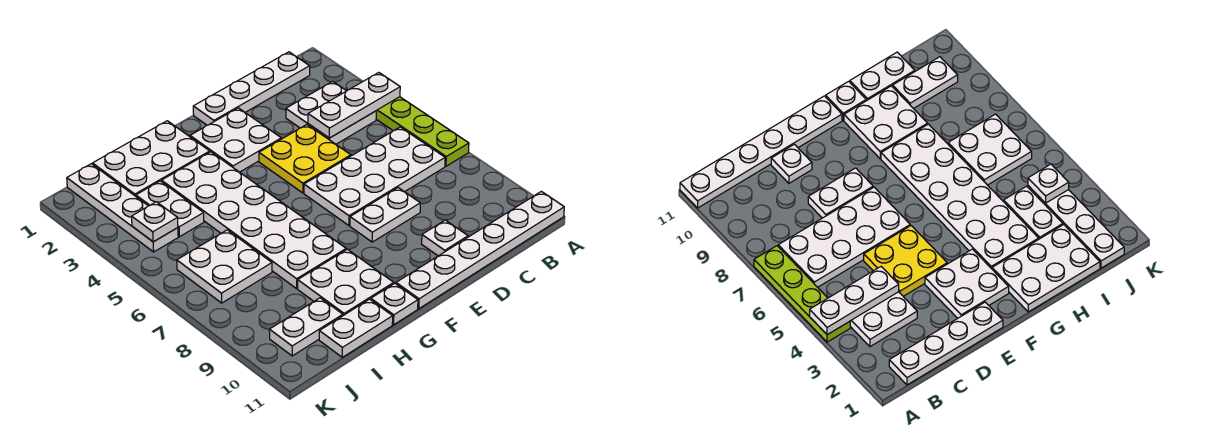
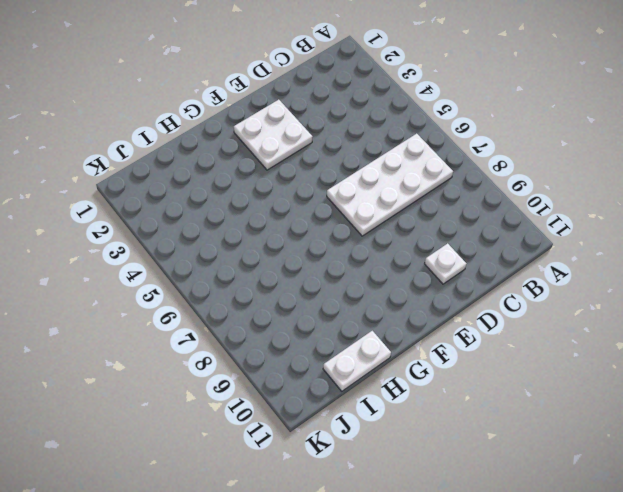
none -> lime 1x4 plate [376,97,469,166]
none -> white 1x6 plate [396,191,564,309]
none -> white 1x4 plate [193,52,310,125]

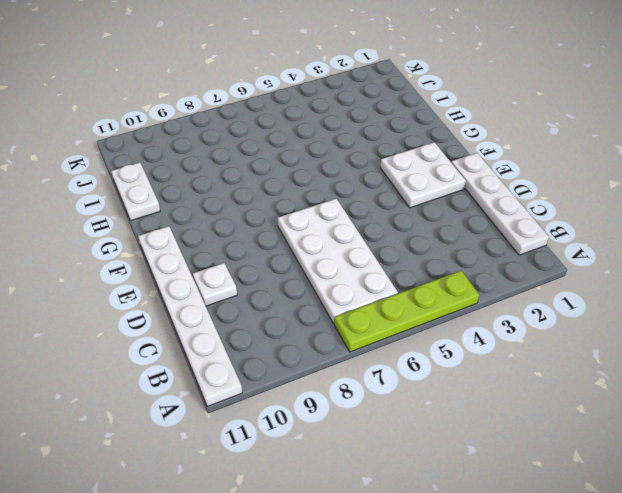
none -> white 2x2 plate [286,81,376,144]
none -> yellow 2x2 plate [259,125,351,193]
none -> white 1x2 plate [350,188,420,242]

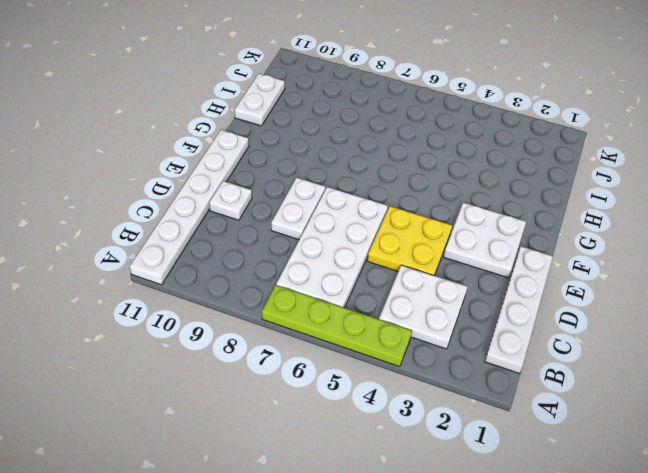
none -> white 2x3 plate [93,121,210,196]
none -> white 2x6 plate [162,152,346,288]
none -> white 2x2 plate [298,249,394,315]

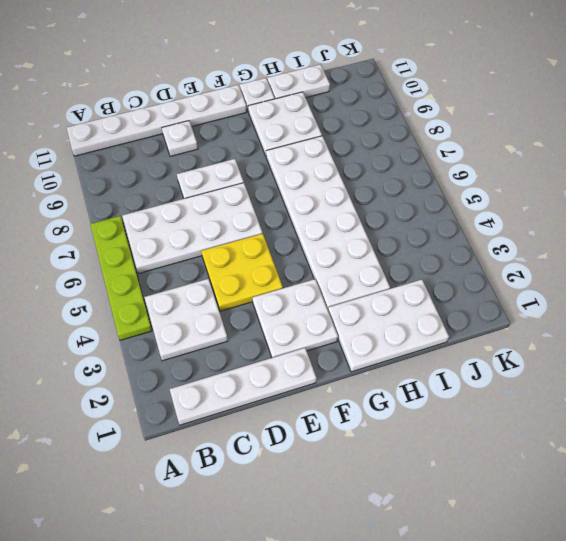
none -> white 1x2 plate [136,181,204,237]
none -> white 2x2 plate [177,230,272,303]
none -> white 1x2 plate [269,298,343,356]

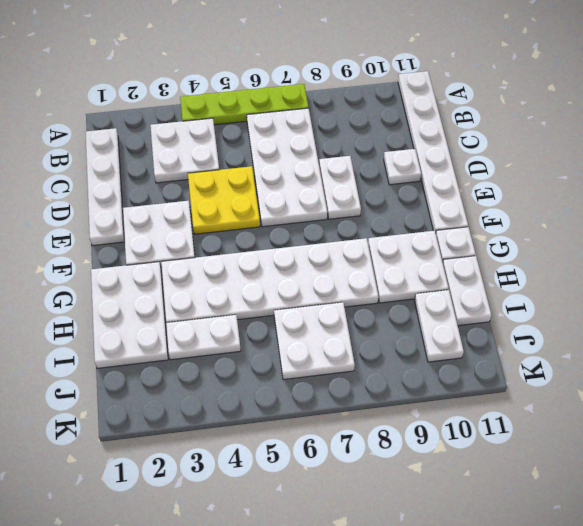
none -> white 1x4 plate [67,164,178,252]
none -> white 1x3 plate [308,73,400,138]
none -> white 1x1 plate [132,202,178,242]

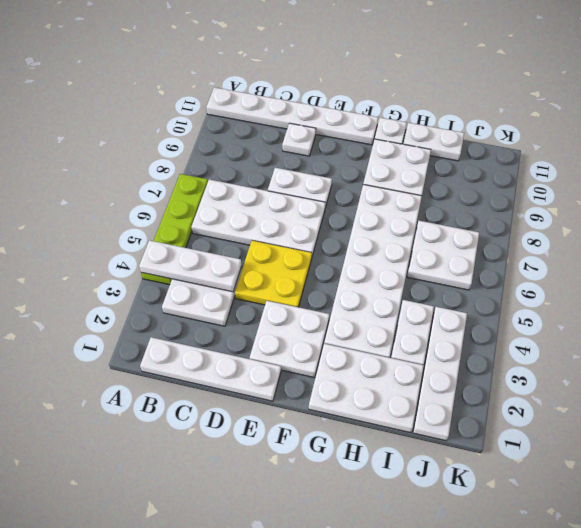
none -> white 1x2 plate [269,298,343,356]
none -> white 1x1 plate [132,202,178,242]

